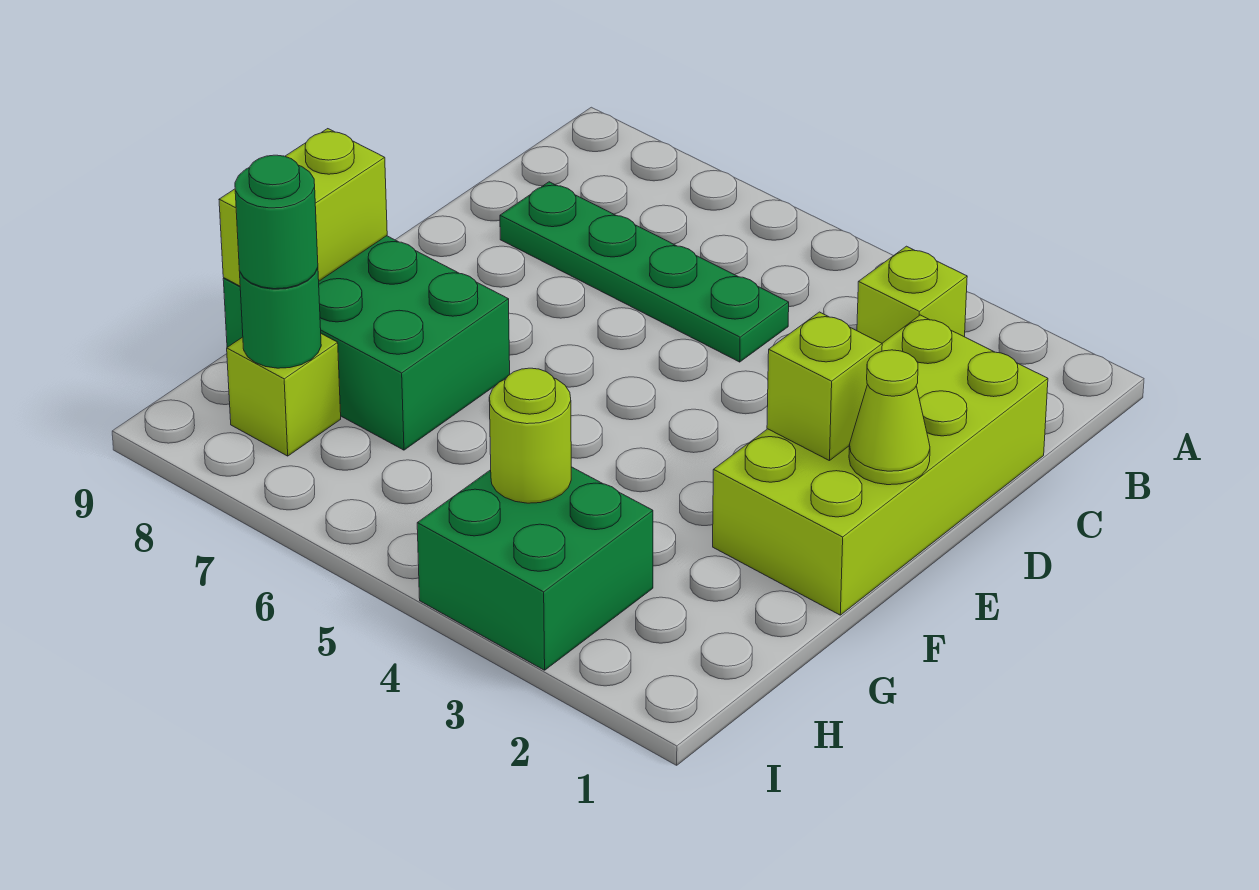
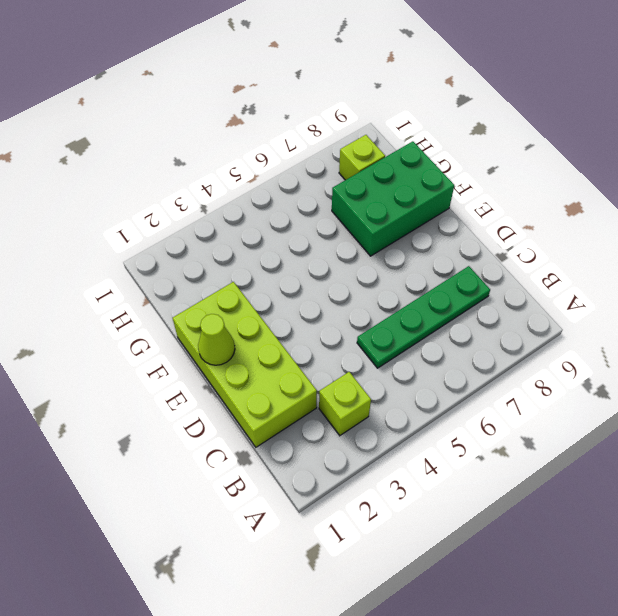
none -> green 2x2 brick [417,467,653,670]
none -> lime 1x1 brick [767,312,882,461]
none -> lime 1x2 brick [219,129,387,286]

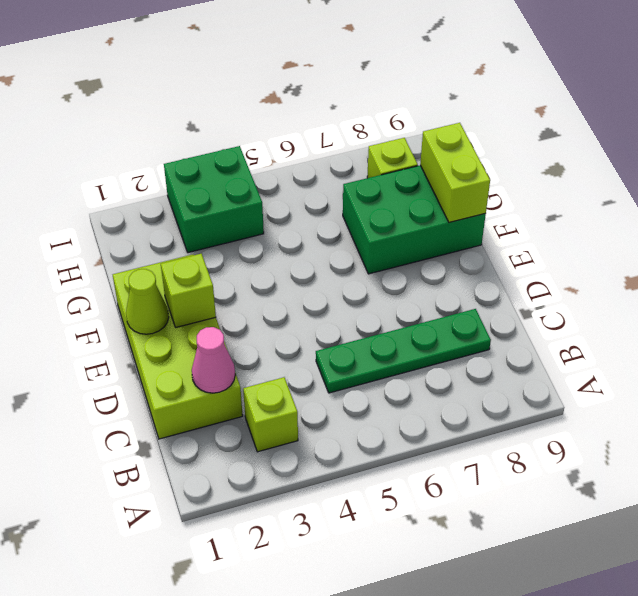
pink 1x1 cone [192,327,235,393] -> none
none -> lime 1x1 round brick [489,368,571,503]
none -> green 1x1 round brick [240,268,321,368]
none -> green 1x1 round brick [235,155,318,289]

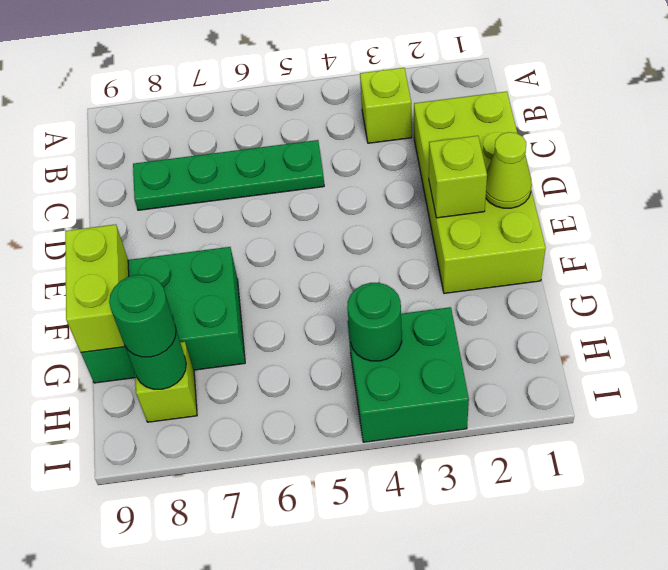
green 1x1 round brick [347,283,402,361] -> lime 1x1 round brick [489,368,571,503]

